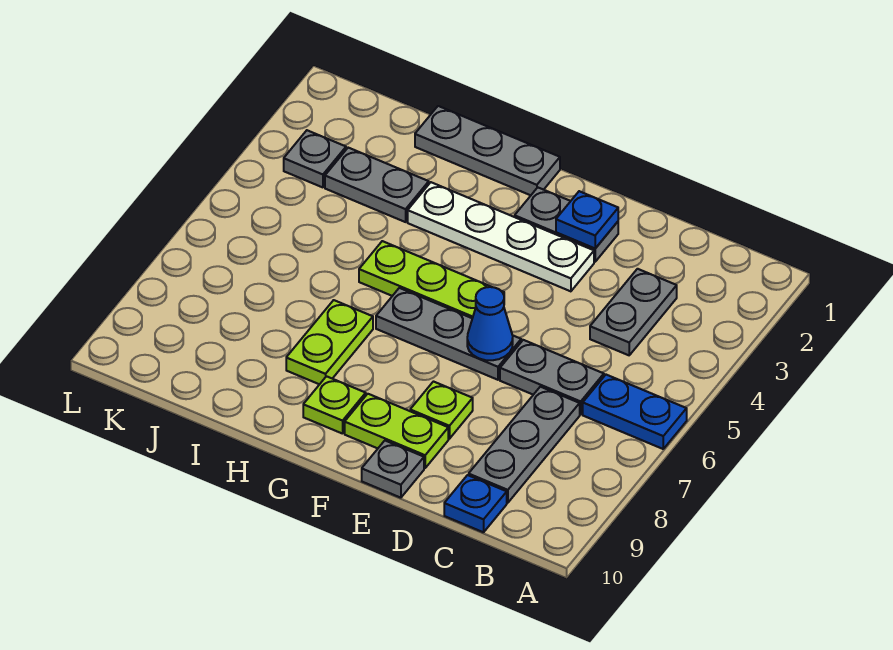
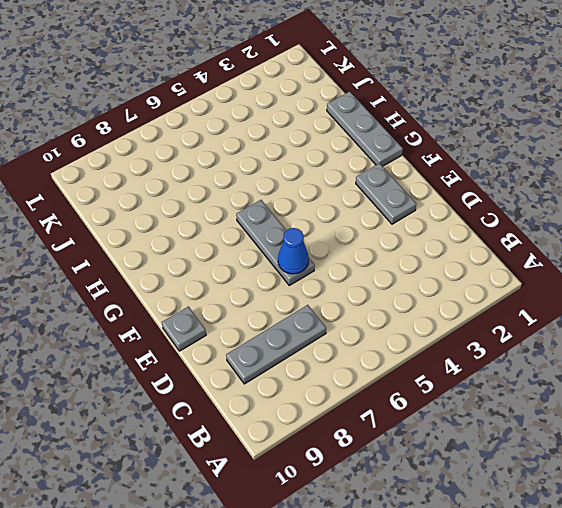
none -> blue 1x2 plate [583,375,687,449]
none -> grey 1x2 plate [590,269,677,355]
none -> grey 1x2 plate [500,340,604,414]

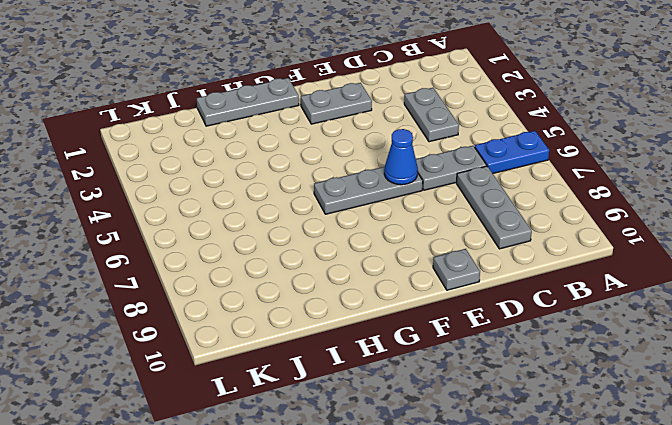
none -> blue 1x1 plate [444,475,507,532]
none -> white 1x4 plate [408,182,594,291]
none -> lime 1x1 plate [410,382,473,439]

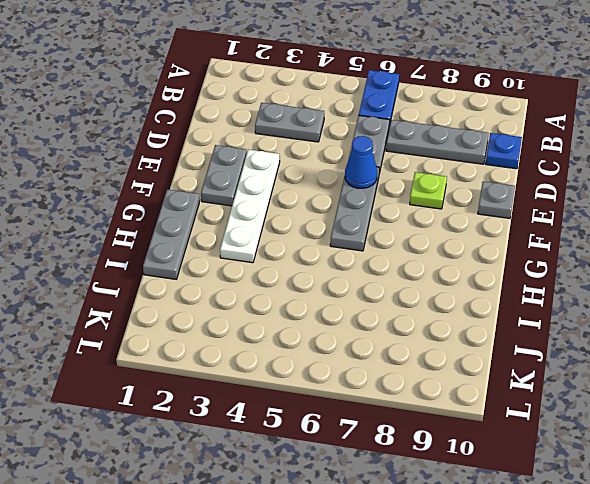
none -> lime 1x2 plate [345,394,448,468]
none -> lime 1x3 plate [359,241,504,318]
none -> lime 1x1 plate [303,376,366,434]

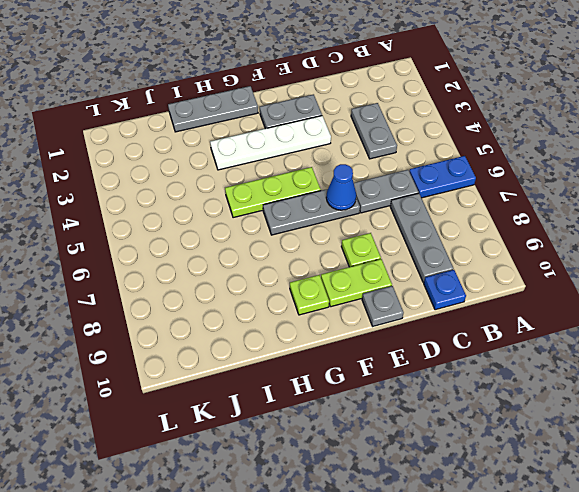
none -> lime 1x2 plate [286,300,373,384]
none -> grey 1x2 plate [325,148,429,222]
none -> grey 1x1 plate [284,130,346,187]

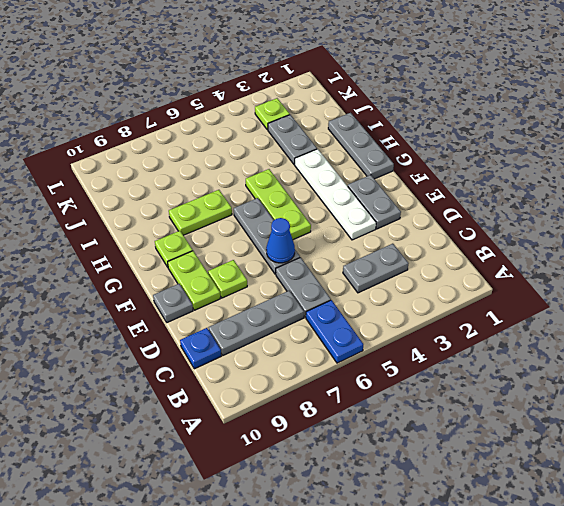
lime 1x1 plate [255,98,290,130] -> grey 1x1 plate [284,130,346,187]
none -> blue 1x1 plate [556,191,618,249]

